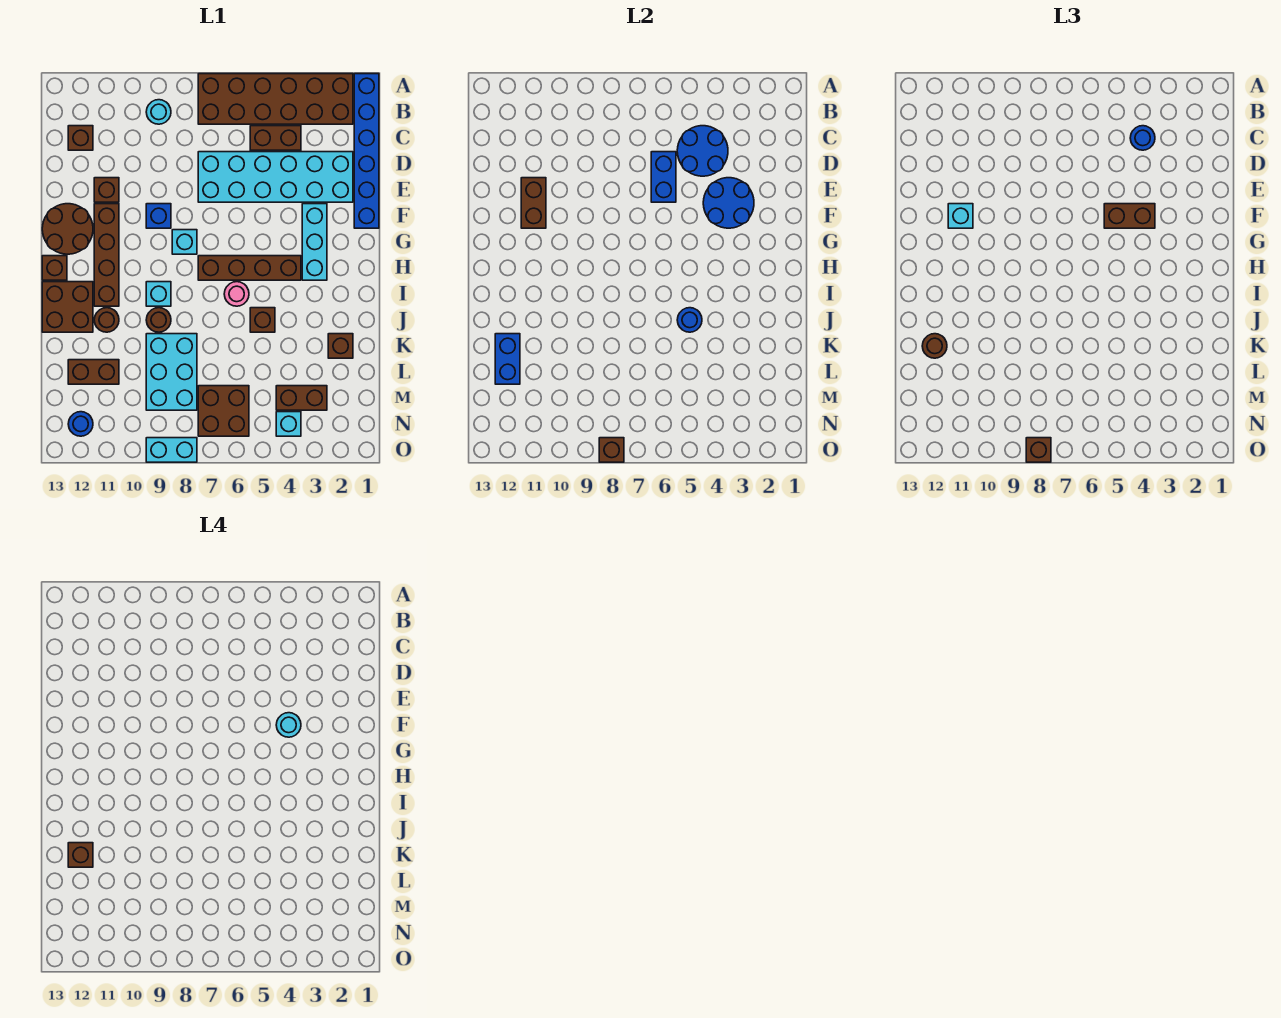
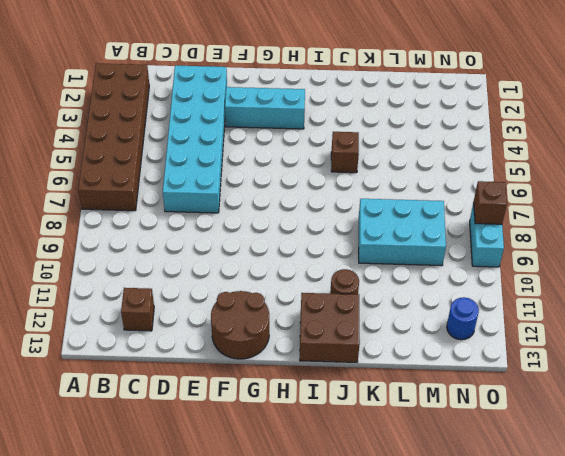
none -> blue 1x6 brick [354,74,379,228]
none -> cyan 1x1 round brick [146,100,171,124]
none -> brown 1x2 brick [250,126,301,150]
none -> brown 1x1 brick [94,178,119,202]

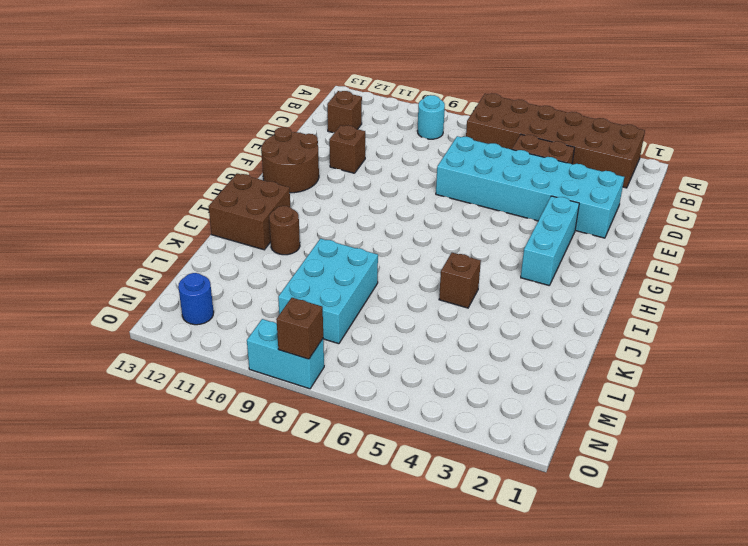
none -> blue 1x6 brick [354,74,379,228]
none -> blue 1x1 brick [146,204,171,228]
none -> brown 1x4 brick [94,204,119,306]
none -> cyan 1x1 brick [172,230,197,254]

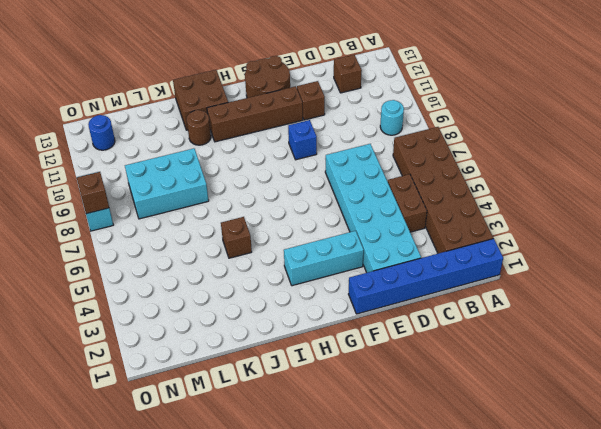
none -> cyan 1x1 brick [172,230,197,254]
none -> brown 1x4 brick [198,256,301,280]
none -> brown 1x1 brick [42,256,67,280]
none -> pink 1x1 round brick [224,282,249,306]

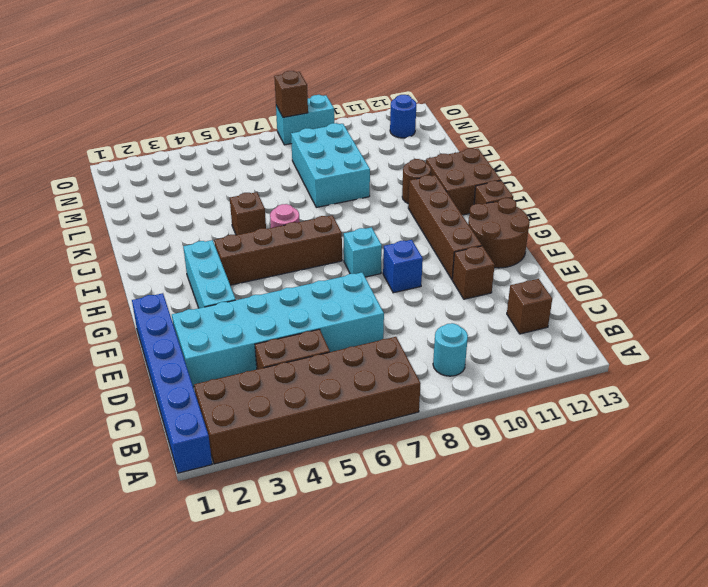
none -> cyan 1x1 brick [146,282,171,306]
none -> brown 1x1 round brick [146,308,171,332]
none -> brown 1x1 brick [328,334,353,358]
none -> brown 1x2 brick [68,360,119,384]

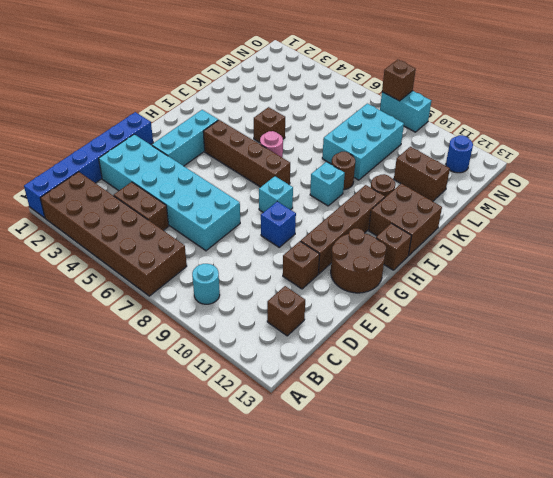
none -> brown 1x1 brick [328,334,353,358]
none -> brown 1x2 brick [276,386,327,410]
none -> brown 2x2 brick [198,386,249,436]
none -> cyan 1x1 brick [276,412,301,436]

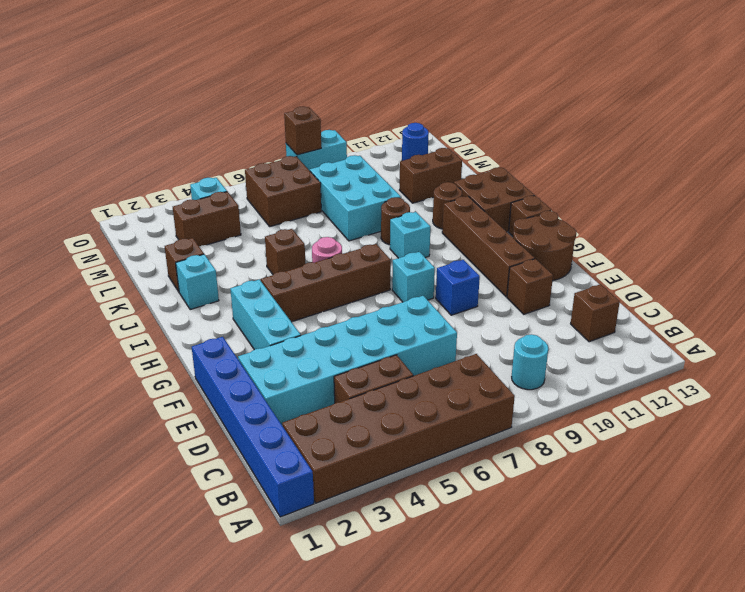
cyan 1x1 brick [176,254,219,310] -> cyan 1x1 brick moved to [948,204,973,228]
none -> blue 2x2 round brick [677,126,728,176]
none -> blue 1x2 brick [651,152,676,202]
none -> blue 2x2 round brick [703,178,754,228]
none -> brown 1x2 brick [521,178,546,228]

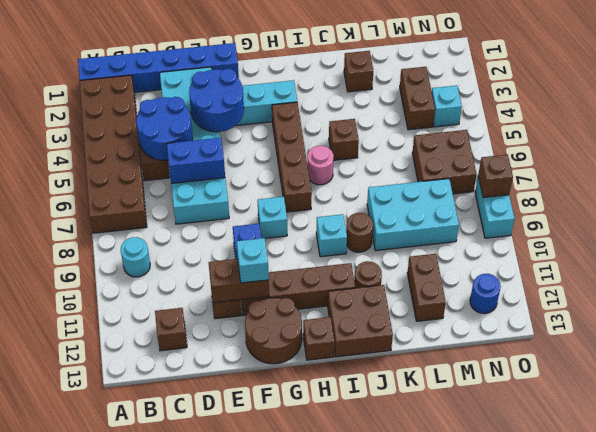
none -> blue 1x1 round brick [677,308,702,332]
none -> blue 1x2 brick [495,334,520,384]
none -> blue 1x1 round brick [1130,126,1155,150]
none -> brown 1x2 brick [1104,204,1155,228]

